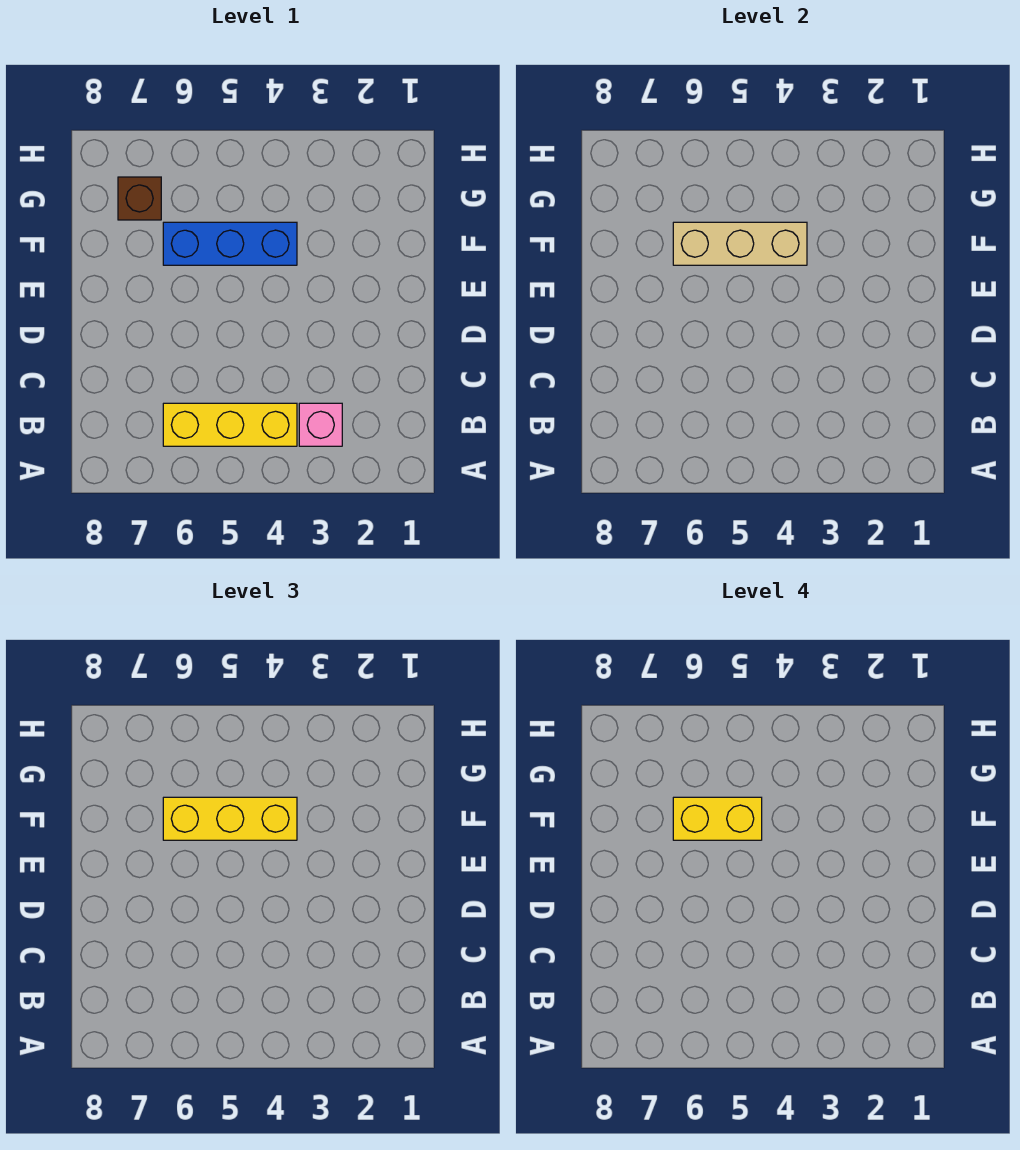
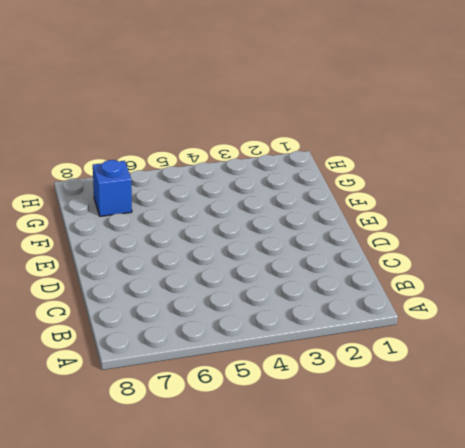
blue 1x1 brick [93,160,132,216] -> brown 1x1 brick [118,177,161,220]
none -> pink 1x1 brick [299,403,342,446]
none -> yellow 1x3 brick [163,403,297,446]

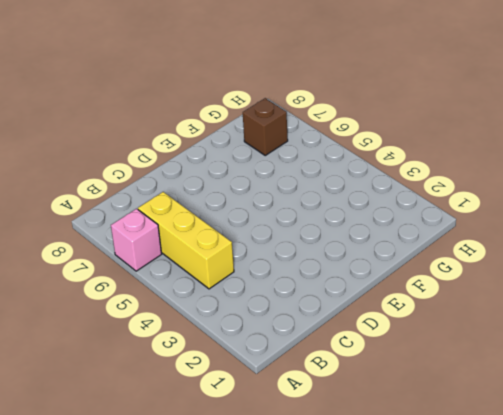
pink 1x1 brick [111,209,162,271] -> pink 1x1 brick moved to [299,403,342,446]
none -> blue 1x3 brick [163,222,297,265]
none -> tan 1x3 brick [673,222,807,265]

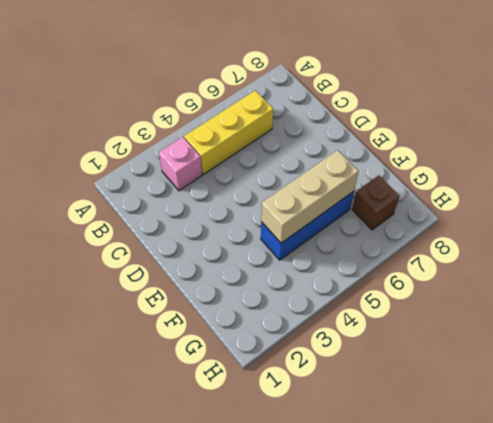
none -> yellow 1x3 brick [163,797,297,840]
none -> yellow 1x2 brick [673,797,762,840]

